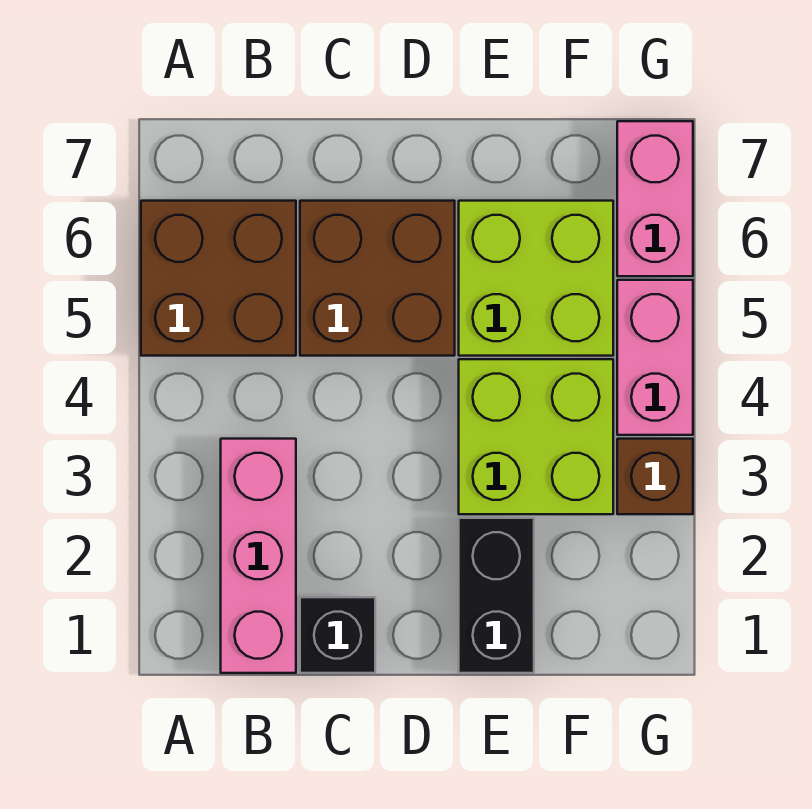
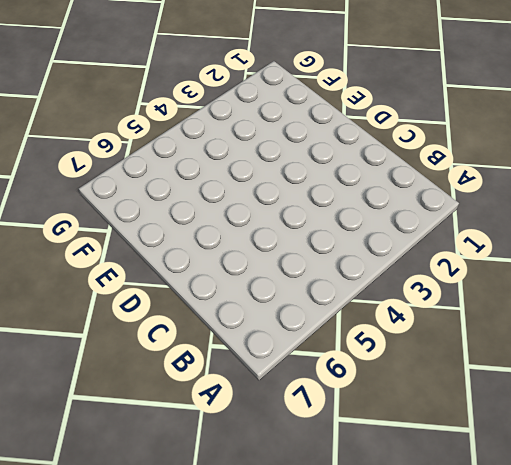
none -> brown 2x2 brick [141,201,296,356]
none -> pink 1x3 brick [221,439,296,673]

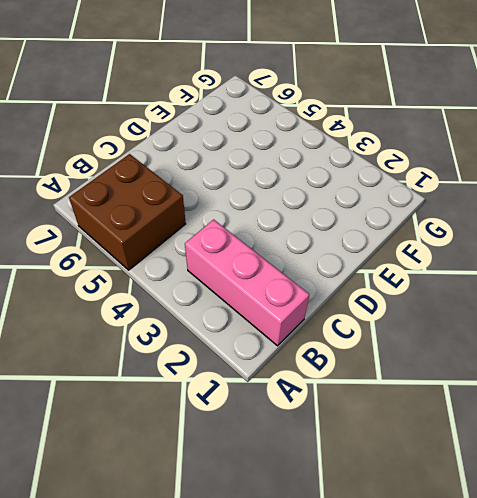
none -> black 1x1 brick [300,597,375,673]
none -> brown 2x2 brick [300,201,455,356]

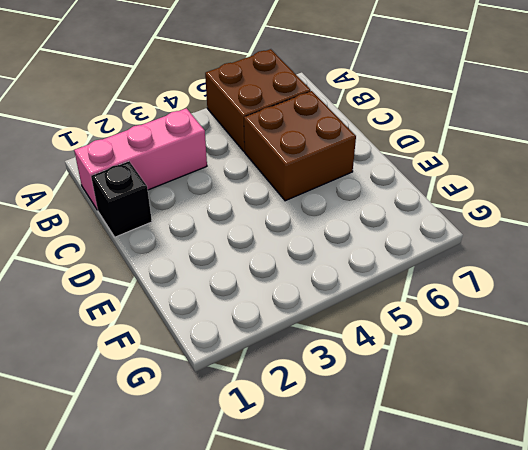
none -> black 1x2 brick [459,518,534,673]
none -> lime 2x2 brick [459,359,613,514]

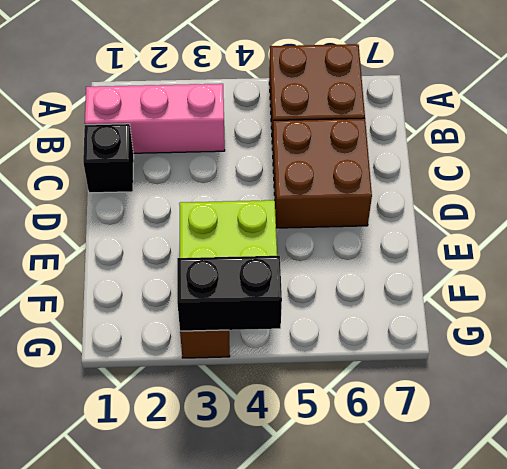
black 1x2 brick [177,256,282,331] -> black 1x2 brick moved to [459,518,534,673]
none -> lime 2x2 brick [459,201,613,356]
none -> pink 1x2 brick [617,280,693,435]

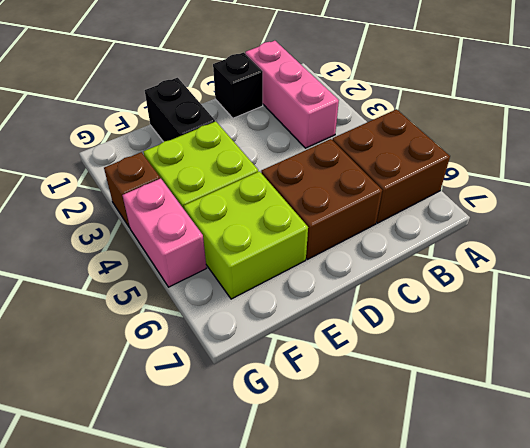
none -> pink 1x2 brick [617,121,693,276]

